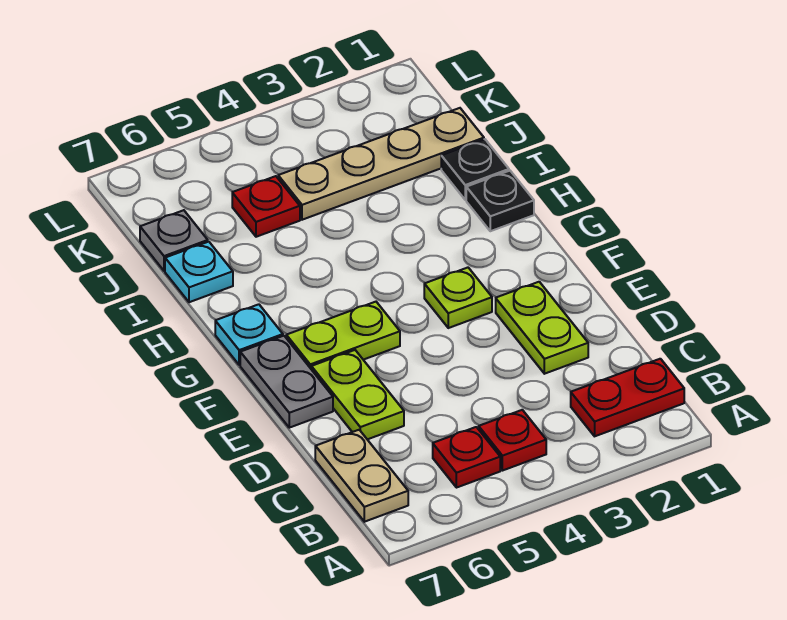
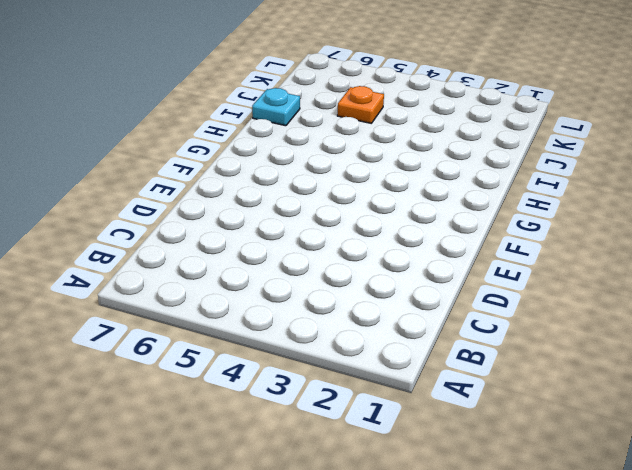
orange 1x1 plate [337,86,384,123] -> red 1x1 plate [232,176,300,237]
none -> red 1x2 plate [571,359,684,436]
none -> red 1x1 plate [479,410,546,471]
none -> red 1x1 plate [433,427,500,488]

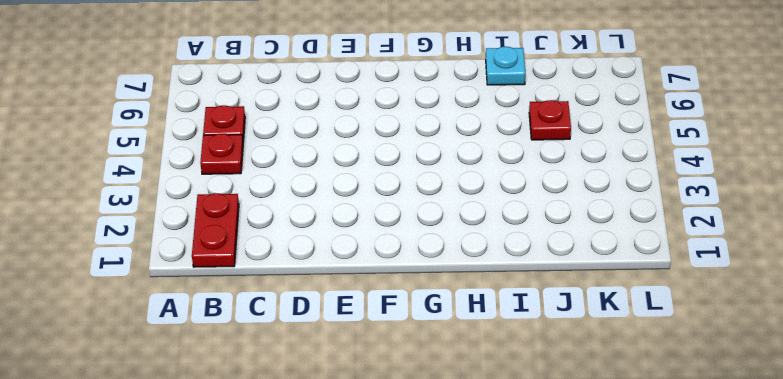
none -> tan 1x2 plate [315,430,408,522]
none -> lime 1x2 plate [496,282,588,374]
none -> lime 1x2 plate [311,350,404,439]

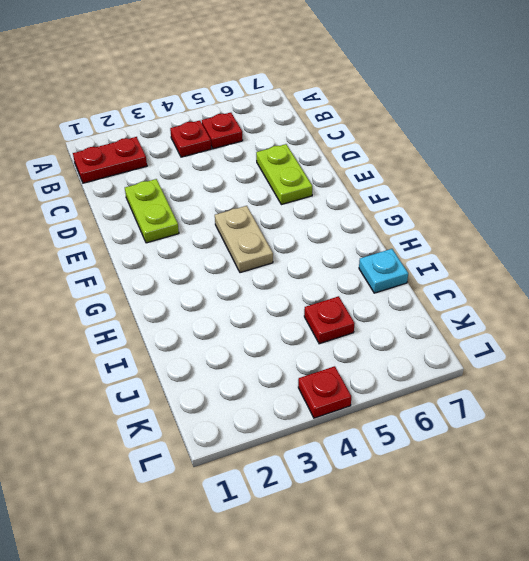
tan 1x2 plate [215,206,273,273] -> tan 1x2 plate moved to [315,430,408,522]
red 1x1 plate [298,366,351,418] -> none
none -> grey 1x2 plate [240,336,333,428]
none -> lime 1x1 plate [424,268,492,328]
none -> lime 1x2 plate [286,302,400,368]

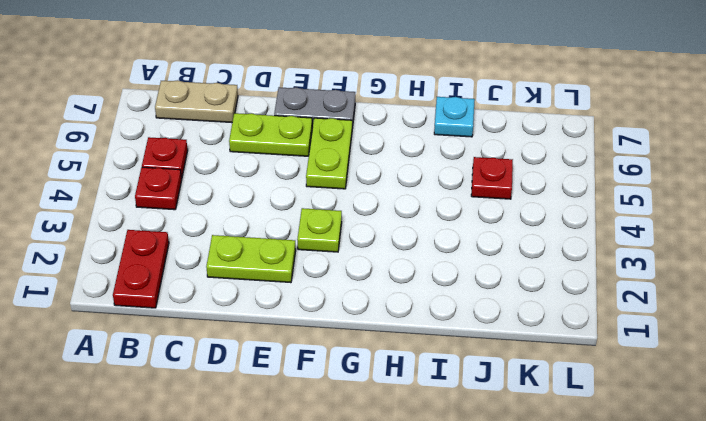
none -> cyan 1x1 plate [215,304,283,365]
none -> black 1x1 plate [466,171,534,231]
none -> black 1x1 plate [441,139,509,200]

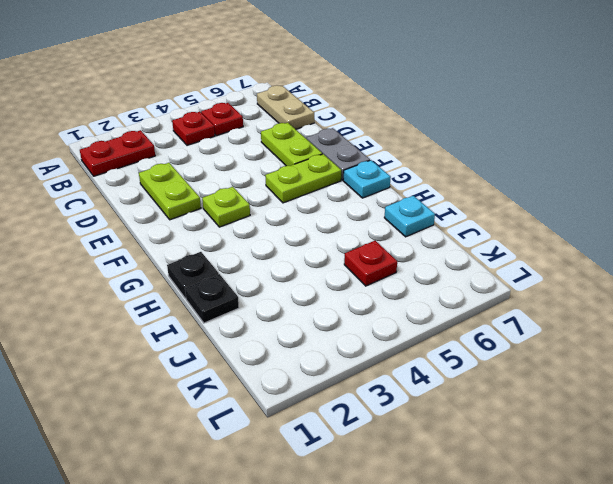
none -> tan 1x4 plate [278,108,484,220]
none -> grey 1x1 plate [140,210,208,271]

